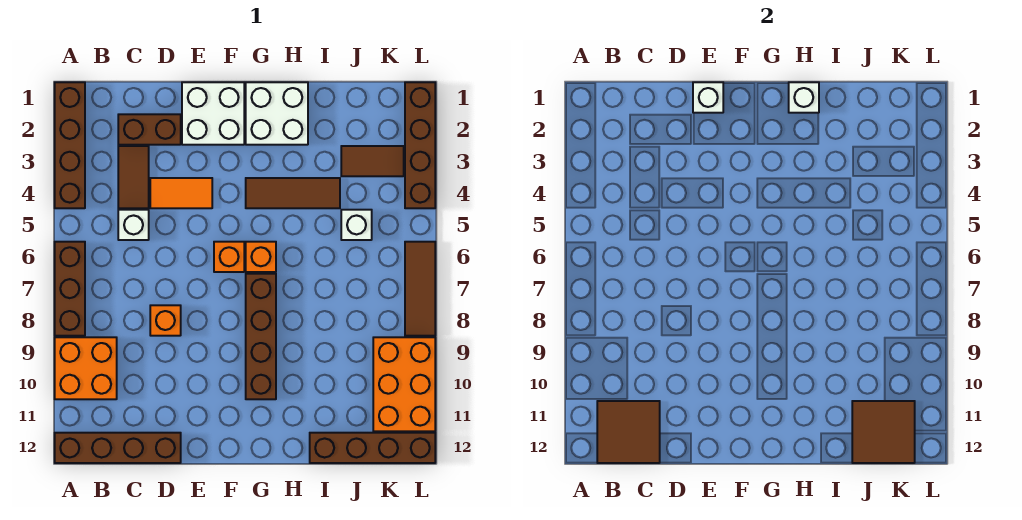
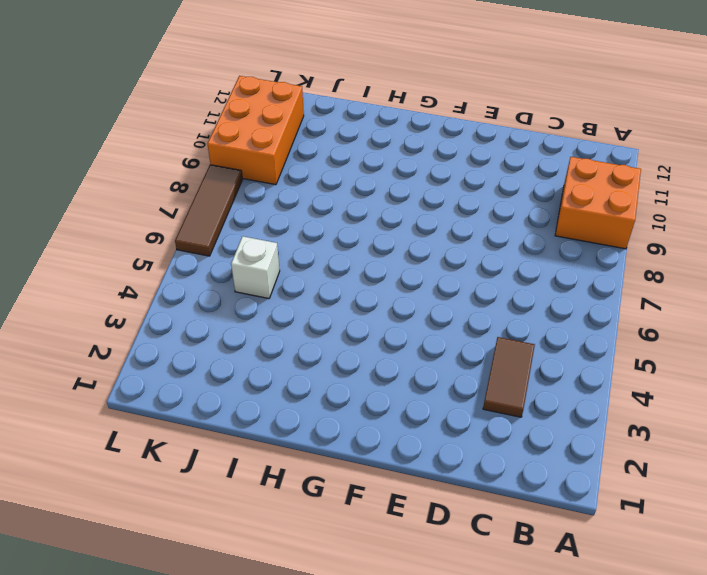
none -> brown 1x4 brick [55,82,85,208]
none -> brown 1x3 brick [55,242,85,336]
none -> brown 1x4 brick [55,433,181,463]

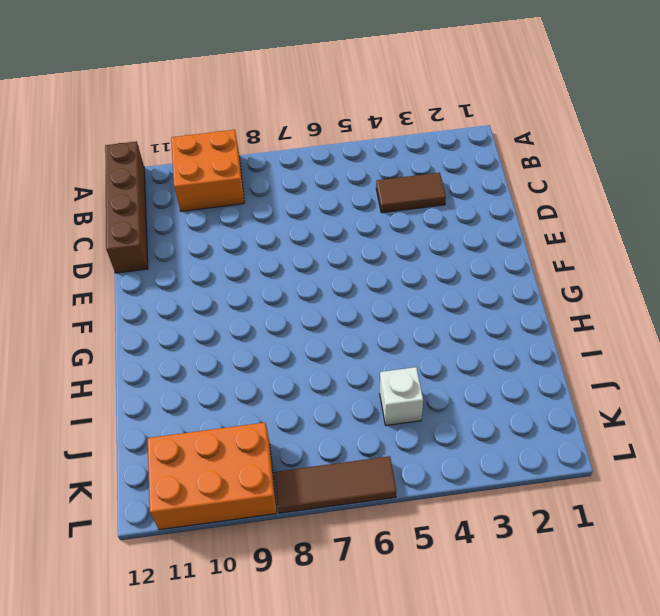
none -> brown 1x4 brick [55,82,85,208]
none -> brown 1x3 brick [55,242,85,336]
none -> brown 1x2 brick [118,114,181,145]

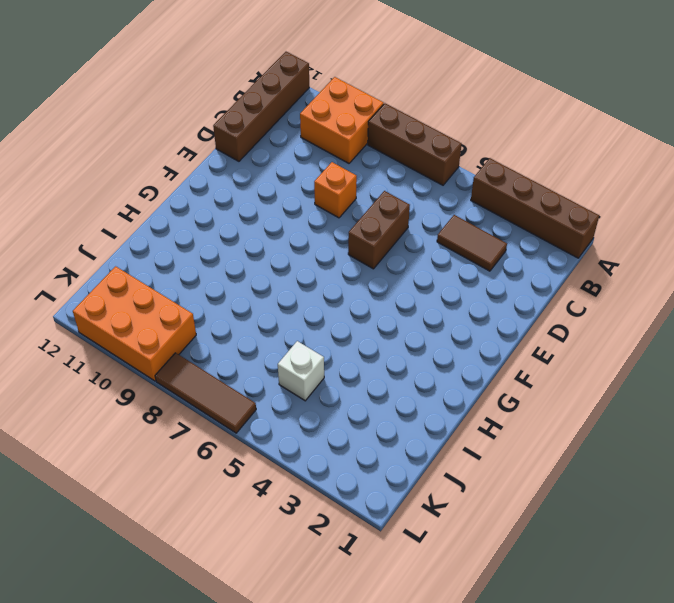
brown 1x2 brick [348,191,410,269] -> brown 1x2 brick moved to [118,114,181,145]
none -> white 1x1 brick [118,210,149,240]
none -> orange 1x2 tile [150,178,212,208]
none -> white 2x2 brick [182,82,244,145]

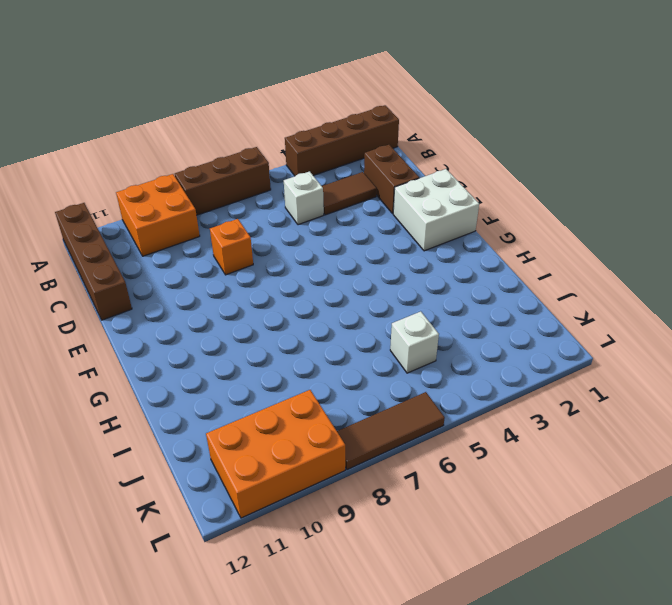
none -> orange 1x2 tile [150,178,212,208]
none -> orange 1x1 brick [214,242,244,272]
none -> white 2x2 brick [246,82,308,145]

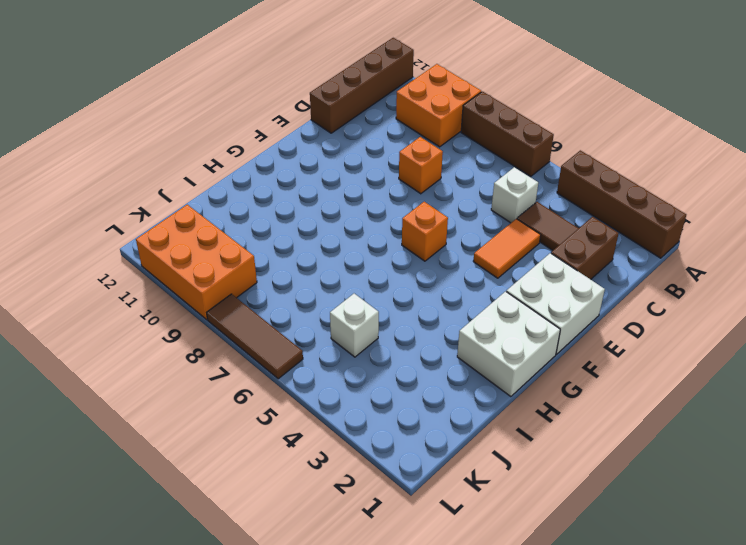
none -> brown 1x3 tile [246,178,340,208]
none -> orange 1x1 brick [246,242,276,272]
none -> brown 1x4 brick [246,274,276,399]

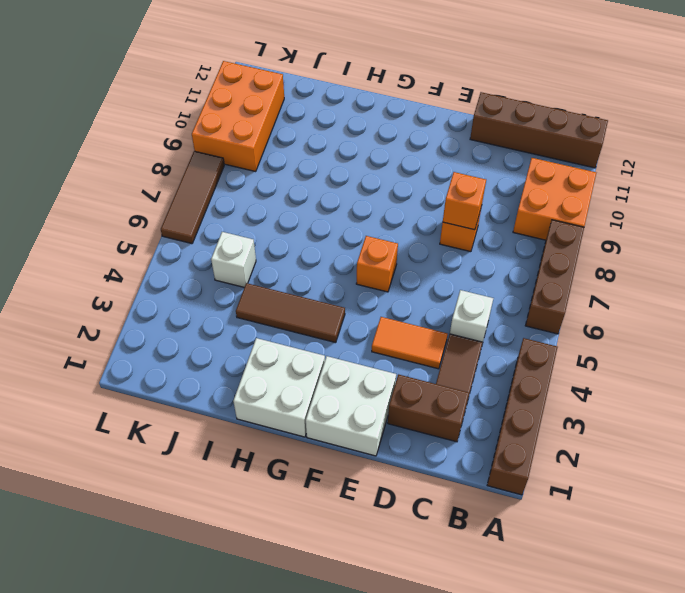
orange 1x1 brick [443,172,486,230] -> orange 1x1 brick moved to [246,242,276,272]
none -> brown 1x4 brick [246,274,276,399]
none -> brown 1x4 brick [310,433,435,463]
none -> brown 1x2 tile [341,146,404,176]

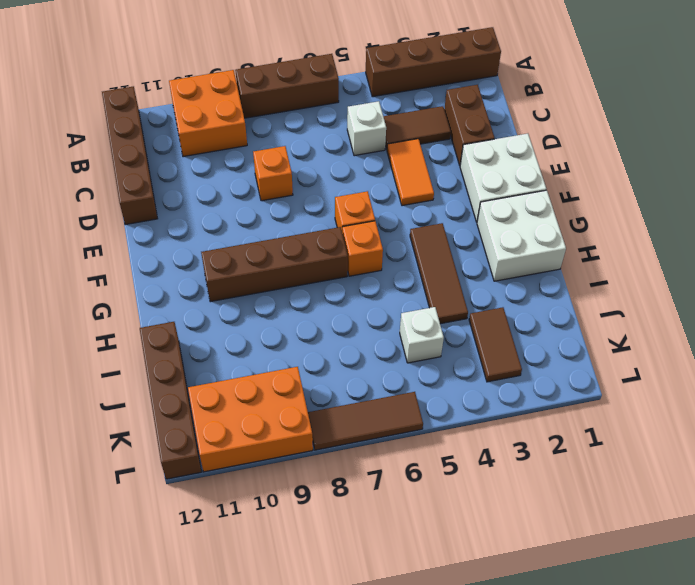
none -> brown 1x4 brick [405,82,435,208]
none -> brown 2x2 tile [597,401,660,463]
none -> white 1x1 brick [693,82,723,113]

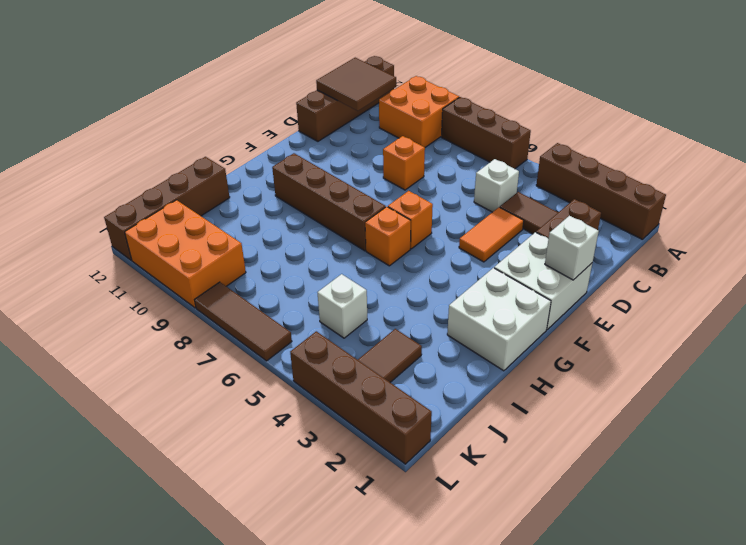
none -> brown 1x3 tile [246,178,340,208]
none -> white 1x1 brick [789,82,819,113]
none -> brown 2x2 tile [852,401,915,463]

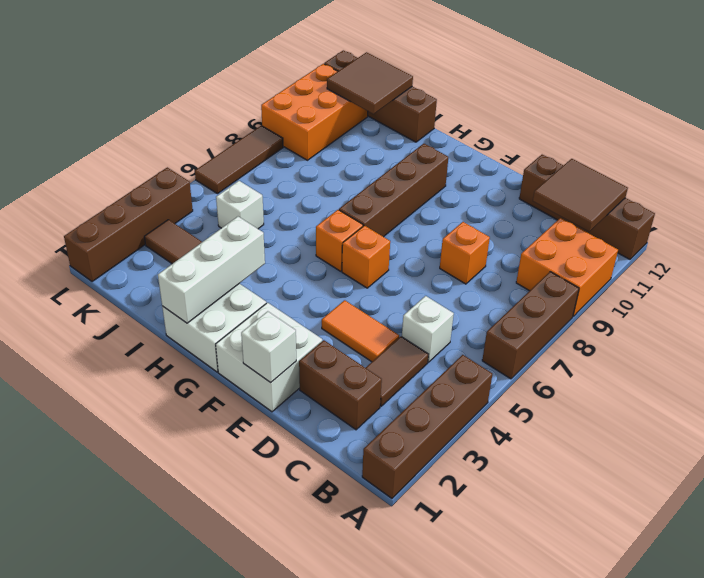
white 1x3 brick [158,217,265,323] -> white 1x1 brick [789,82,819,113]
none -> brown 1x3 tile [246,178,340,208]

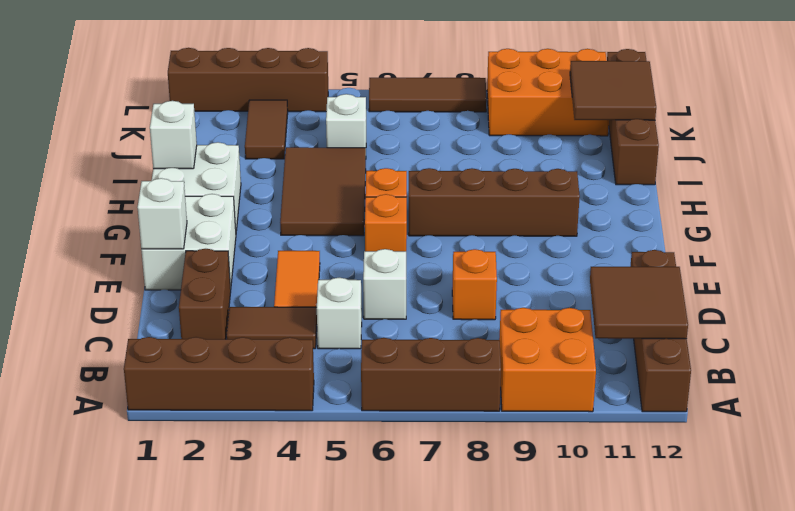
white 1x1 brick [363,249,406,319] -> none
brown 2x3 tile [280,147,366,236] -> brown 1x3 tile [246,178,340,208]

